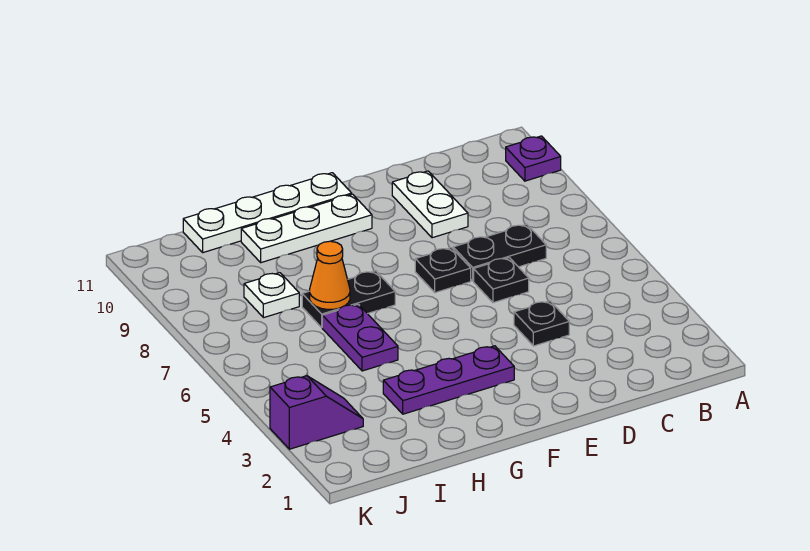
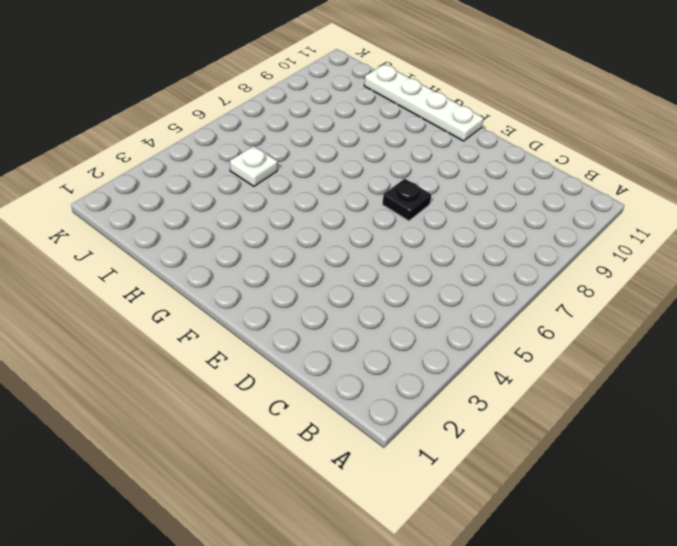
white 1x1 plate [230,146,278,186] -> white 1x1 plate moved to [244,273,299,318]
none -> purple 1x1 plate [506,136,561,181]
none -> black 1x2 plate [453,224,546,281]
none -> black 1x1 plate [514,301,569,346]

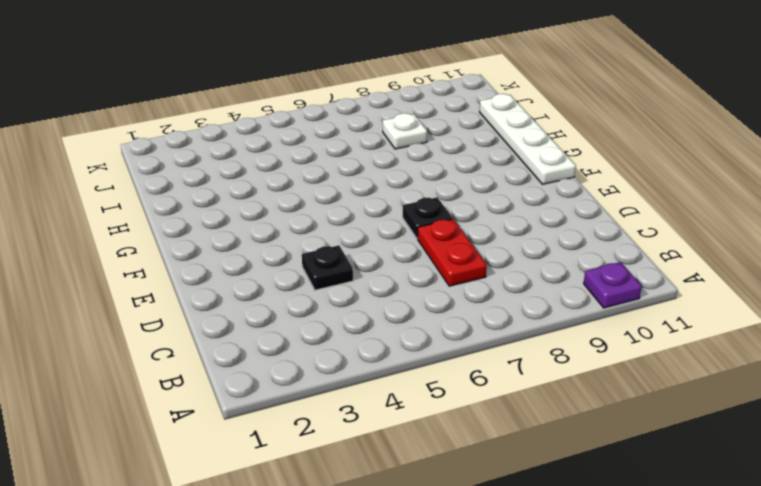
red 1x2 plate [418,219,487,286] -> black 1x2 plate [453,224,546,281]
none -> black 1x1 plate [474,258,529,303]
none -> white 1x2 plate [392,171,468,238]
none -> purple 1x3 plate [383,346,514,414]

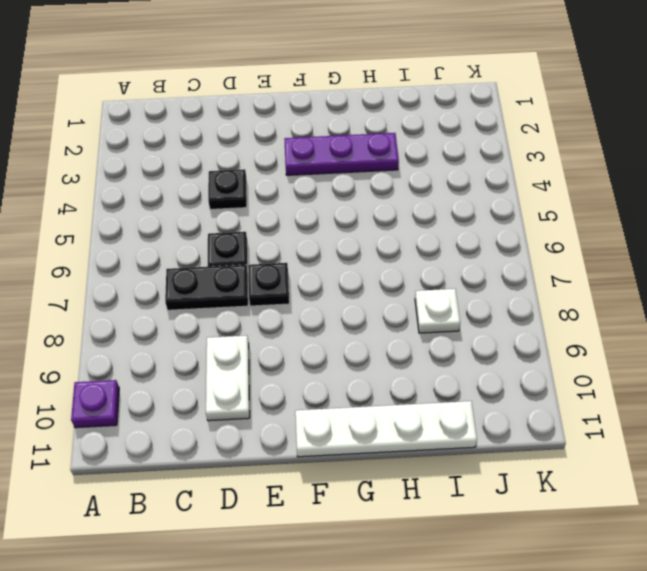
none -> white 1x3 plate [241,194,372,263]
none -> black 1x2 plate [302,271,395,327]
none -> purple 1x2 plate [322,304,398,371]

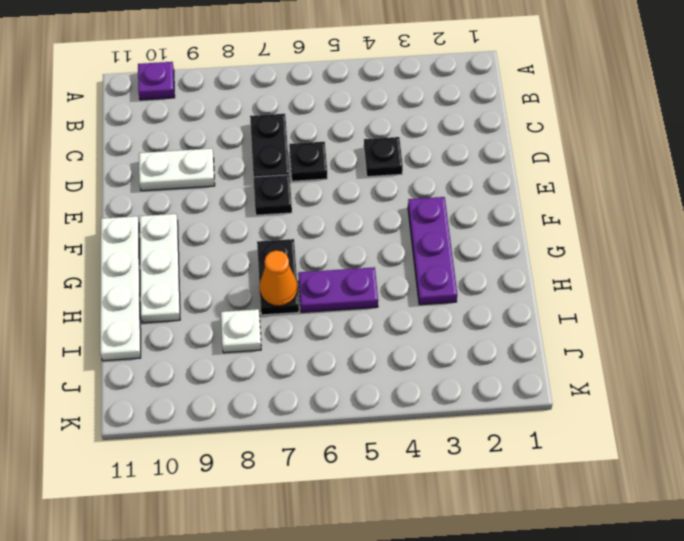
none -> purple 1x2 slope [270,376,363,449]

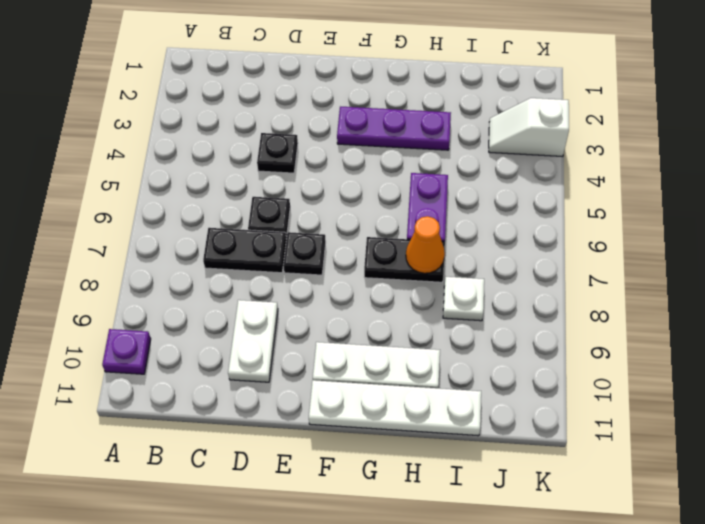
white 1x2 slope [489,98,569,156] -> purple 1x2 slope [270,376,363,449]

